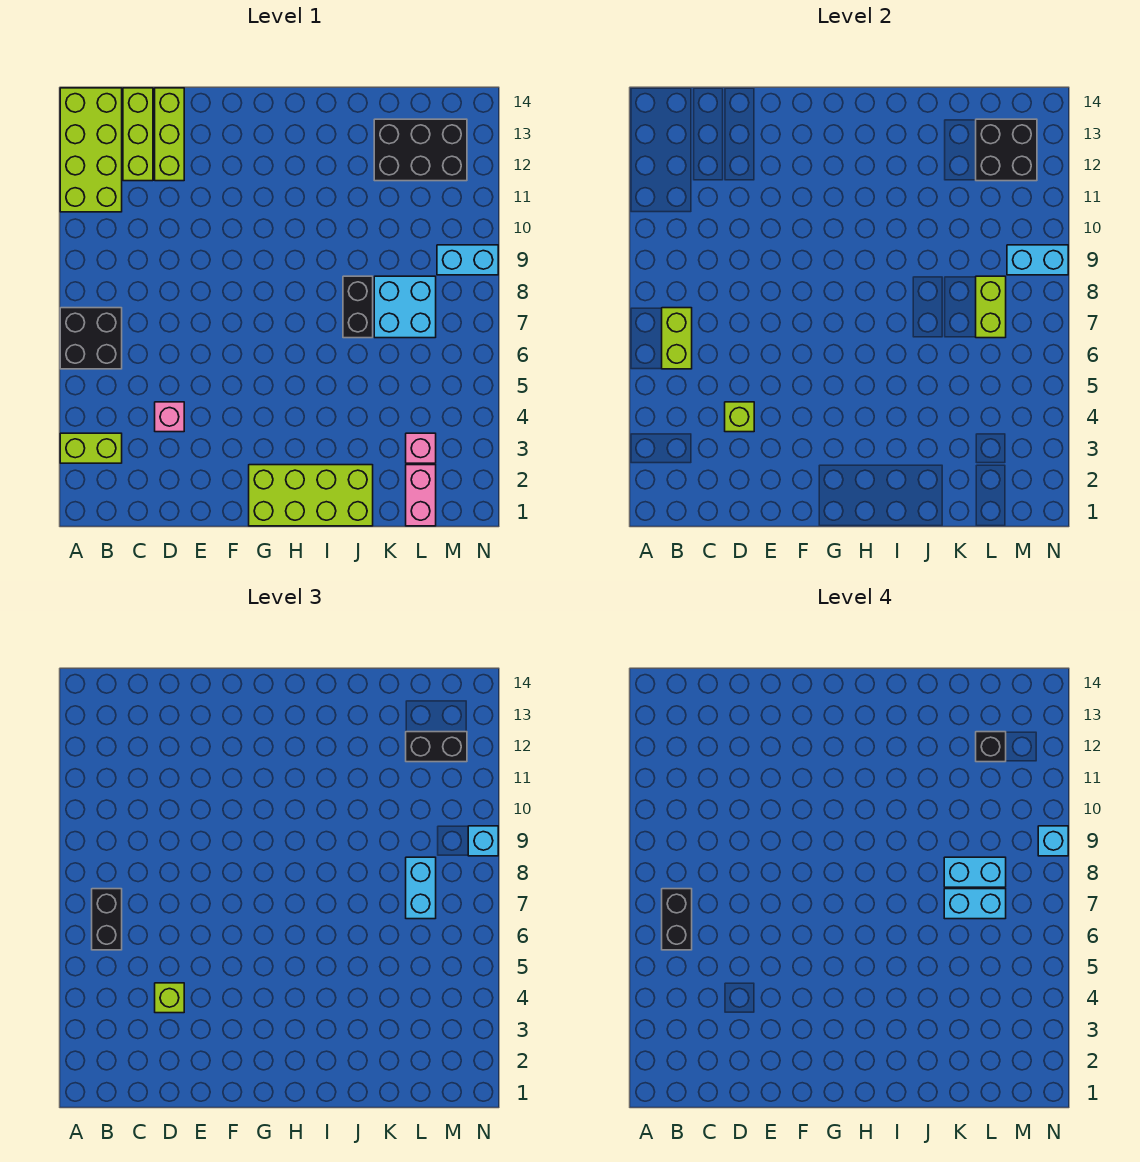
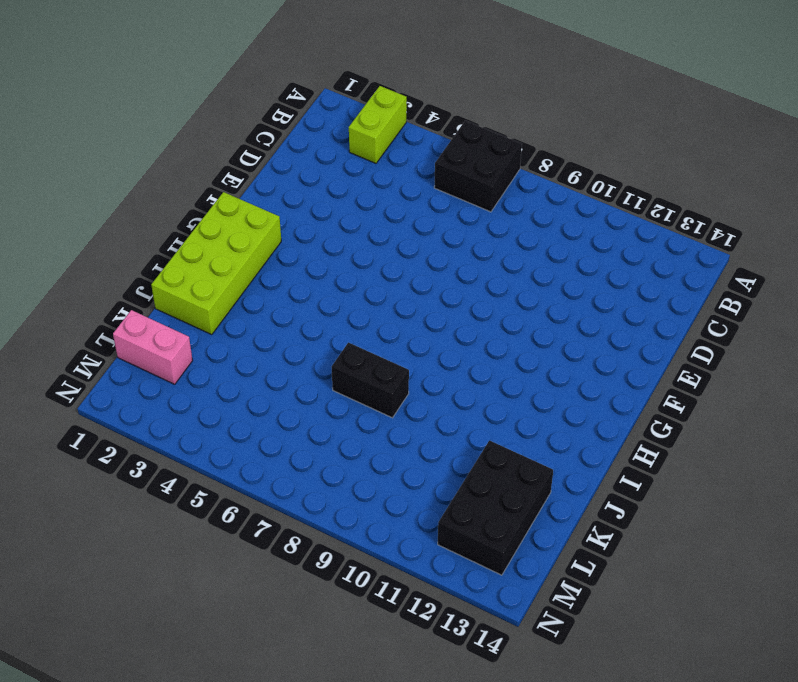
none -> lime 2x4 brick [60,88,122,212]
none -> lime 1x3 brick [123,88,153,181]
none -> pink 1x1 brick [155,402,184,432]

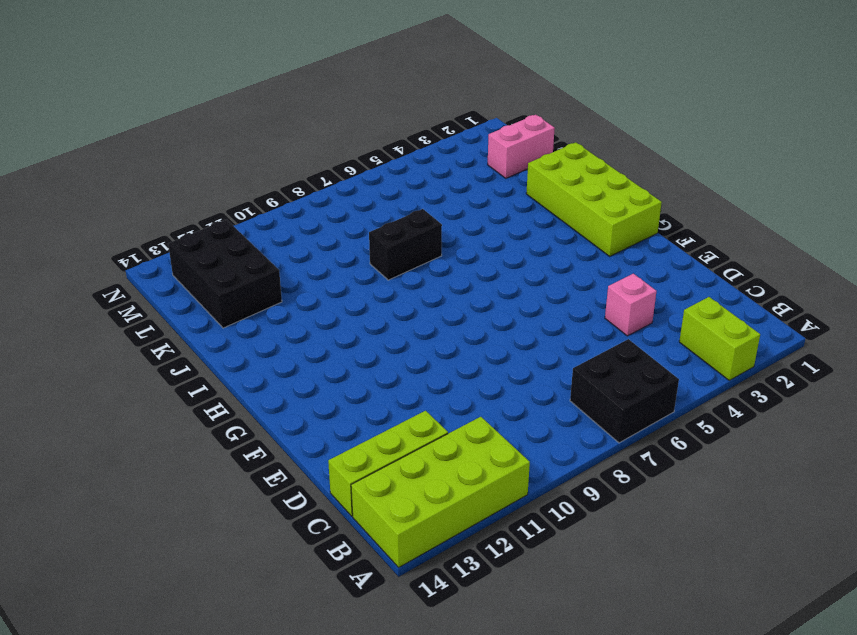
none -> lime 1x3 brick [155,88,184,181]
none -> cyan 2x2 brick [374,276,436,338]
none -> pink 1x1 brick [406,433,436,463]

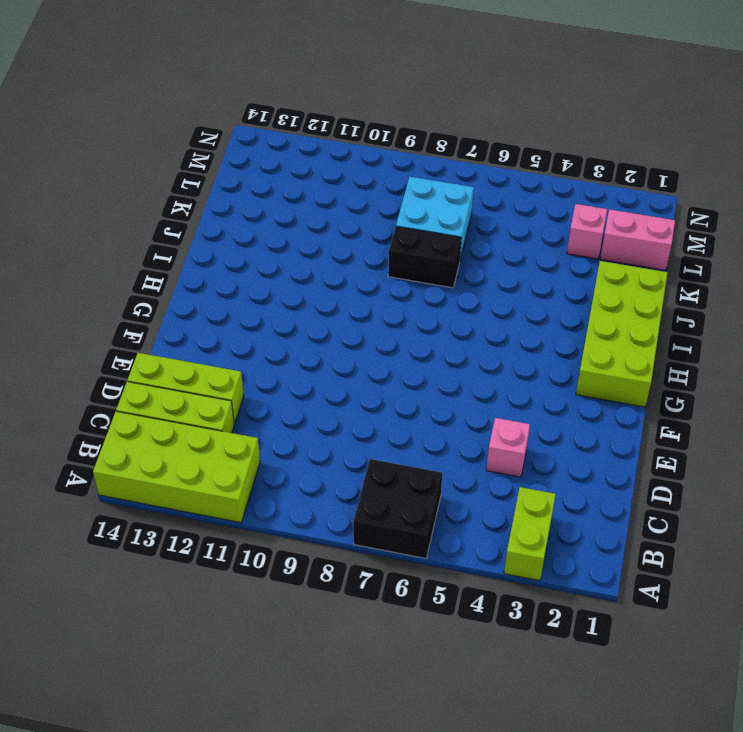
none -> black 2x3 brick [374,119,467,181]
none -> cyan 1x2 brick [437,245,498,275]
none -> lime 1x2 brick [662,308,692,369]

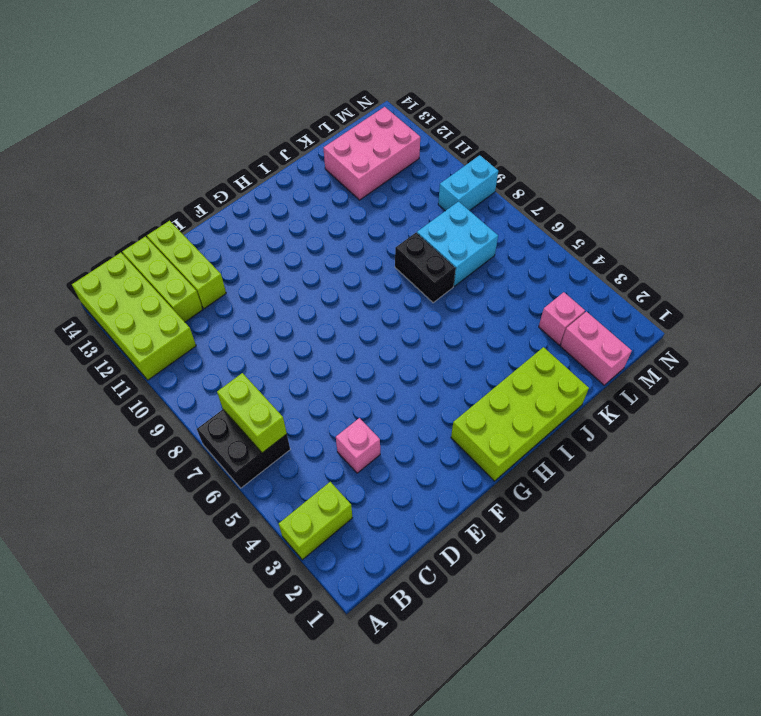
pink 2x3 brick [323,107,420,200] -> black 2x3 brick [374,119,467,181]
none -> lime 1x1 brick [725,402,754,432]
none -> lime 1x2 brick [976,276,1006,338]
none -> black 2x2 brick [976,119,1037,181]

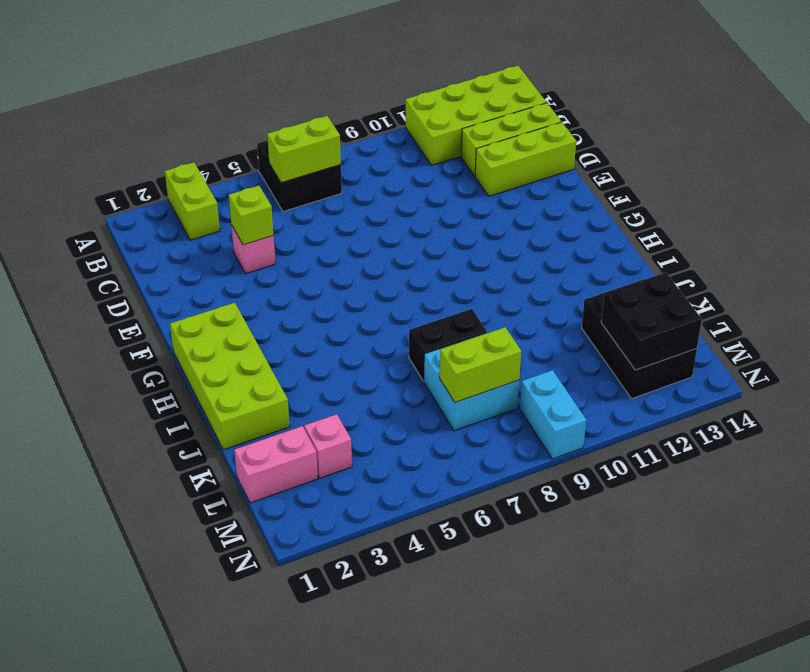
none -> cyan 1x2 brick [1007,245,1068,275]
none -> black 1x2 brick [92,889,122,950]
none -> lime 1x1 brick [155,983,184,1013]

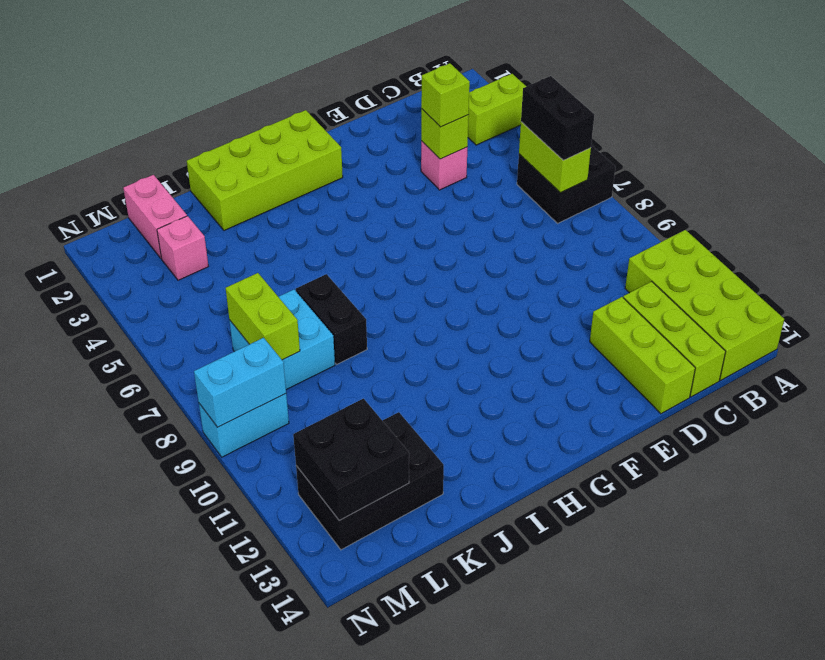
none -> cyan 1x2 brick [406,857,436,919]
none -> black 1x2 brick [406,732,467,762]
none -> cyan 1x1 brick [468,826,498,856]

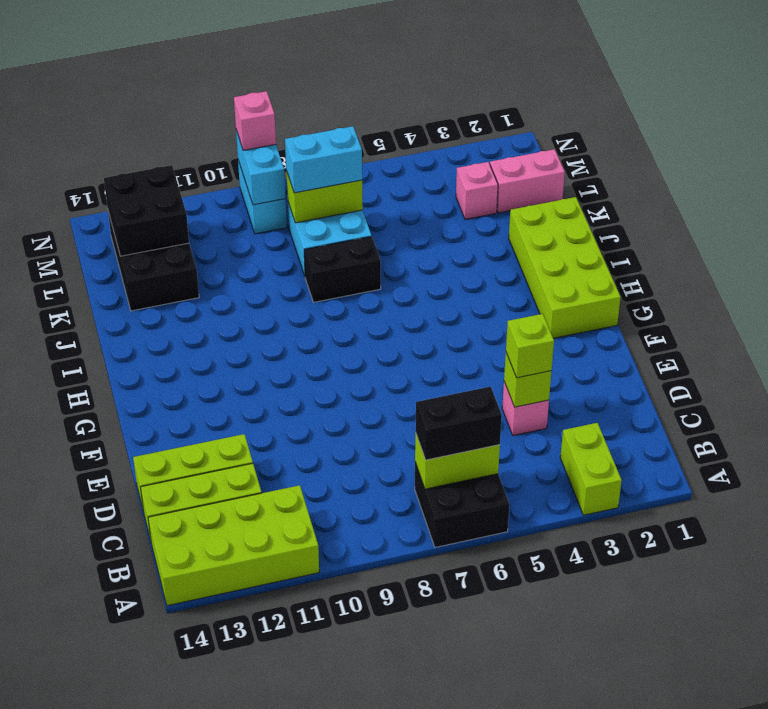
pink 1x1 brick [234,91,276,150] -> cyan 1x1 brick [468,826,498,856]
none -> black 1x2 brick [406,732,467,762]
none -> black 1x2 brick [662,889,692,950]
none -> cyan 1x2 brick [944,889,1006,919]

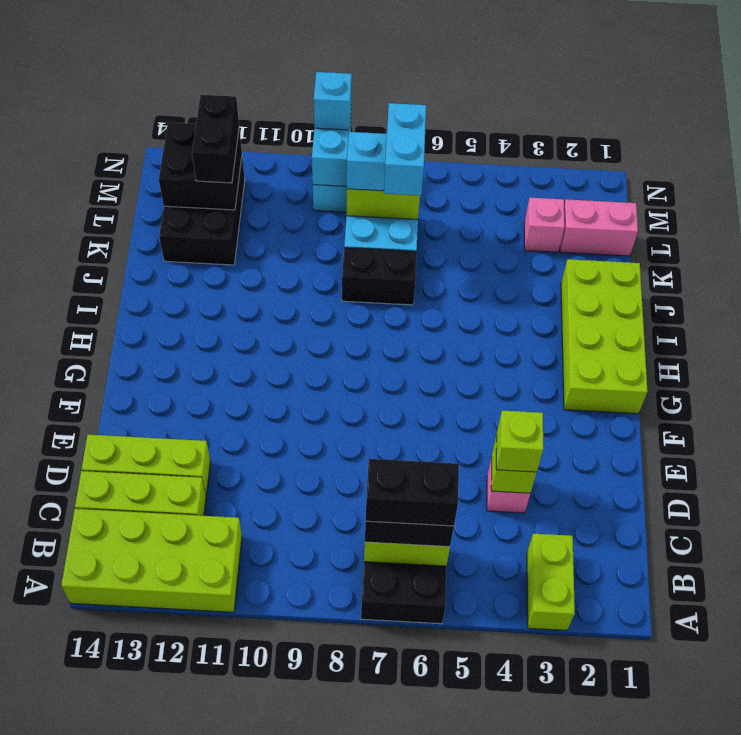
none -> cyan 1x2 brick [944,857,1006,887]
none -> black 1x1 brick [976,732,1006,762]
none -> cyan 1x1 brick [1038,826,1068,856]

